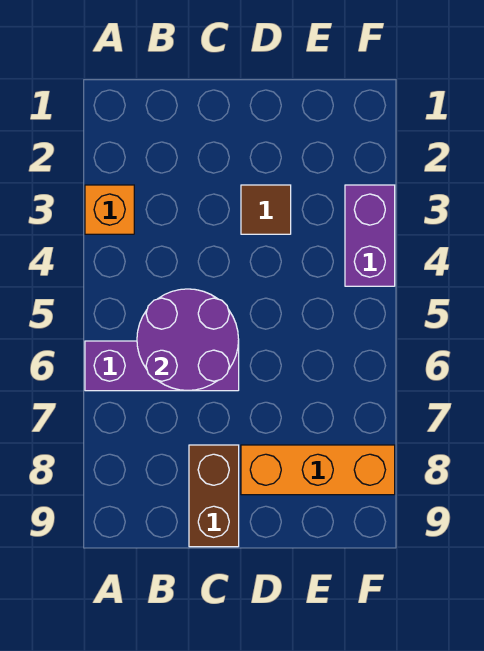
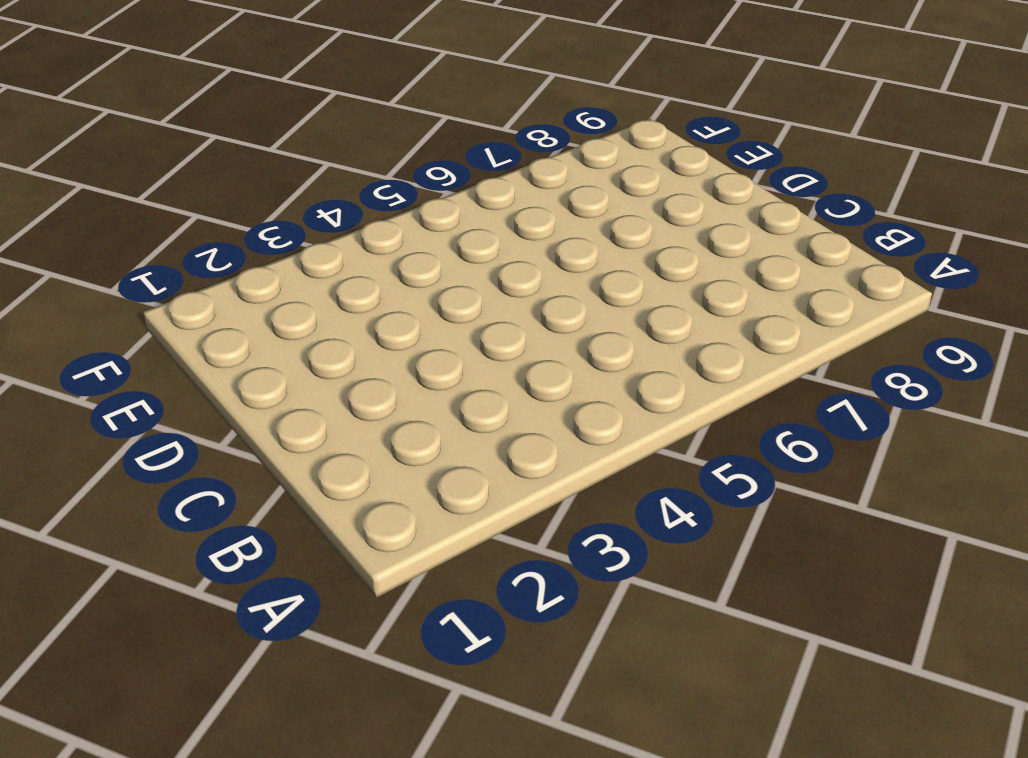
none -> orange 1x1 brick [85,185,134,234]
none -> purple 1x3 brick [85,341,239,391]

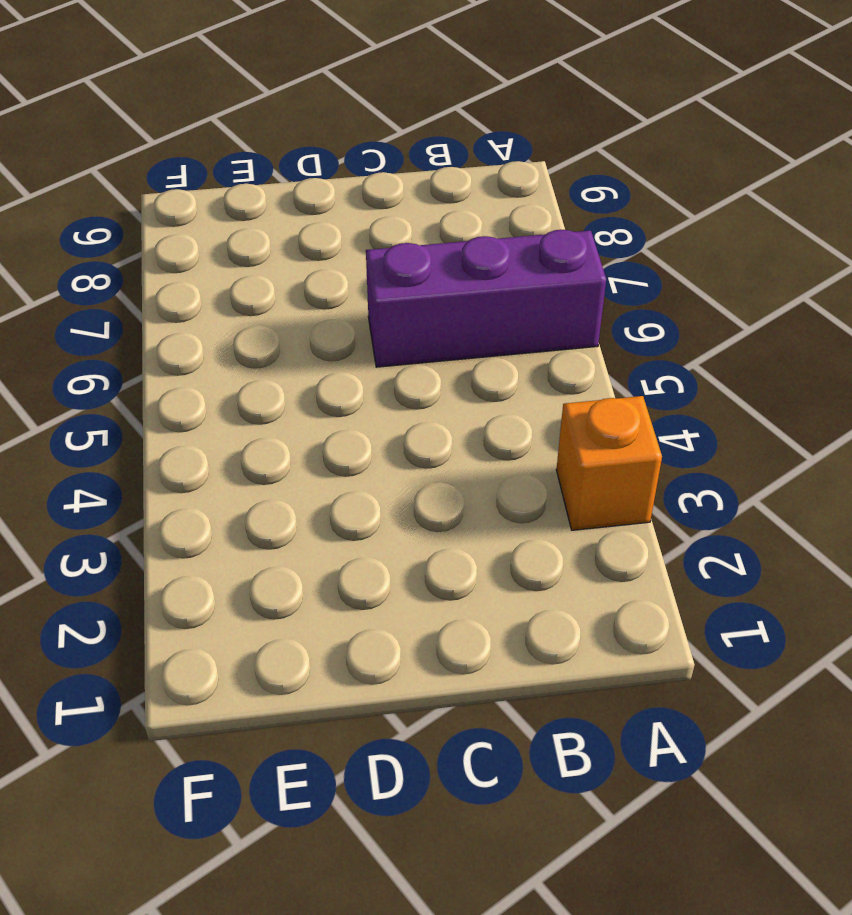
none -> brown 1x2 brick [189,445,239,547]
none -> brown 1x1 tile [241,185,291,234]

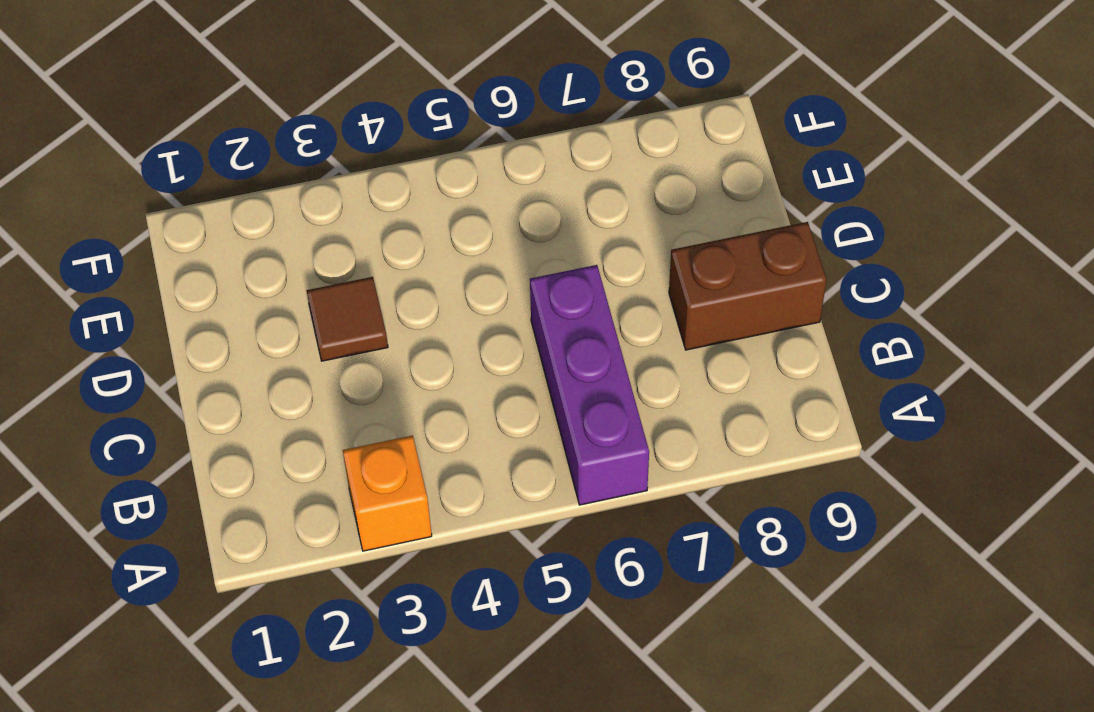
none -> orange 1x3 brick [241,445,395,495]
none -> purple 1x2 brick [345,185,395,286]

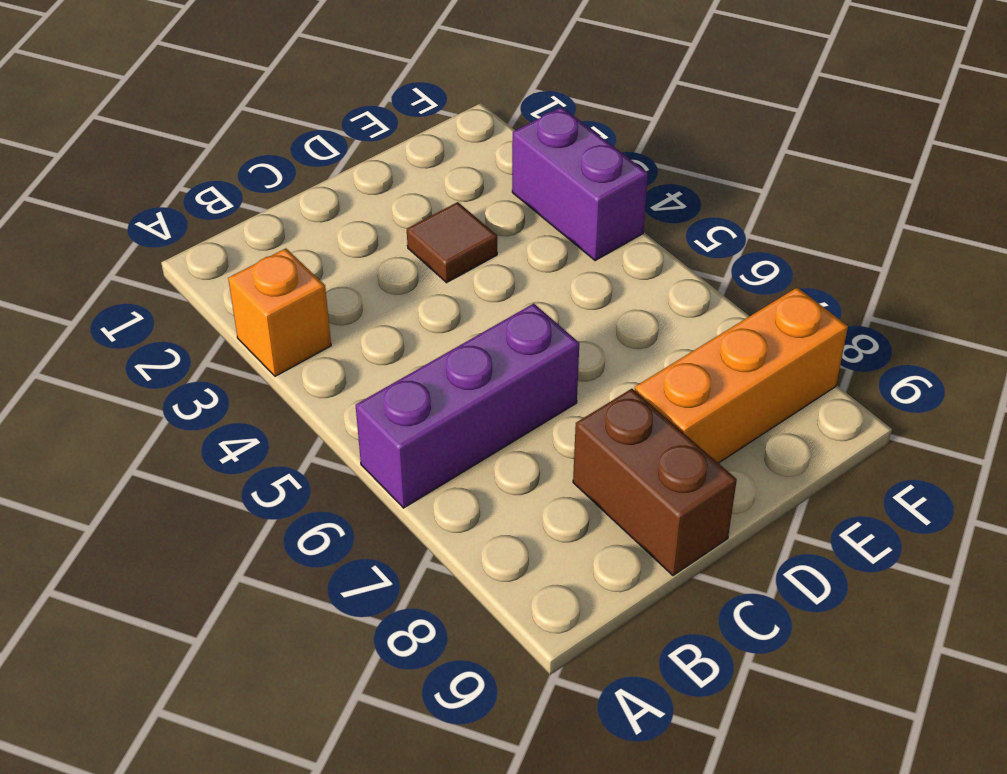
none -> purple 2x2 round brick [137,289,239,391]

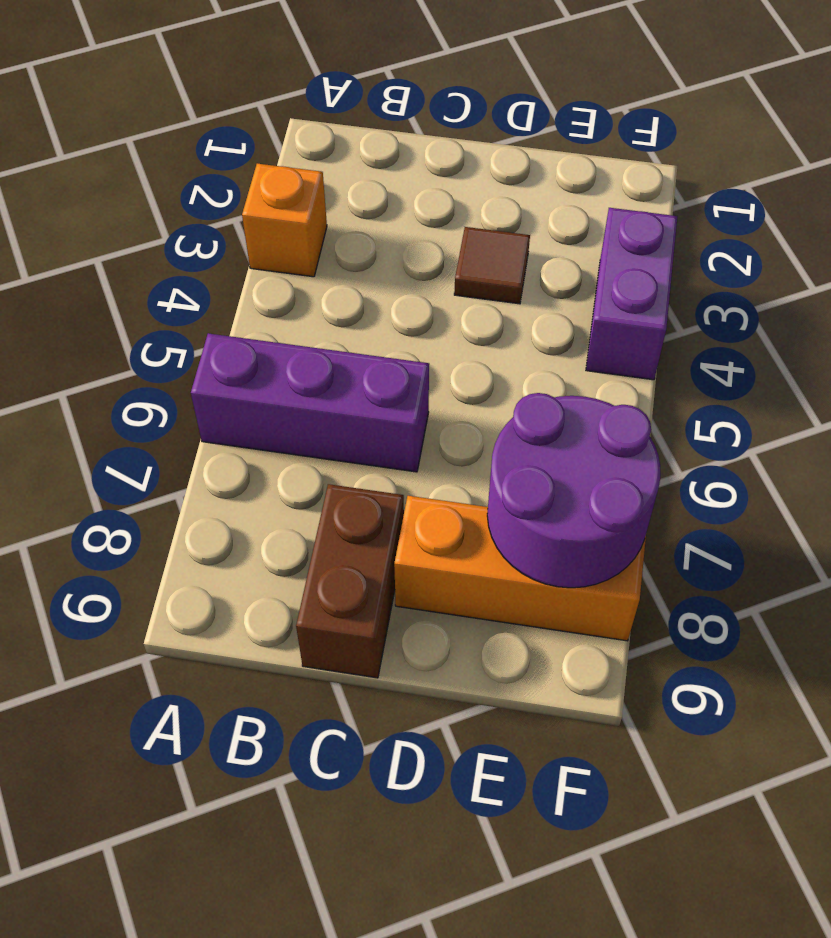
purple 2x2 round brick [487,393,660,588] -> purple 2x2 round brick moved to [137,289,239,391]

